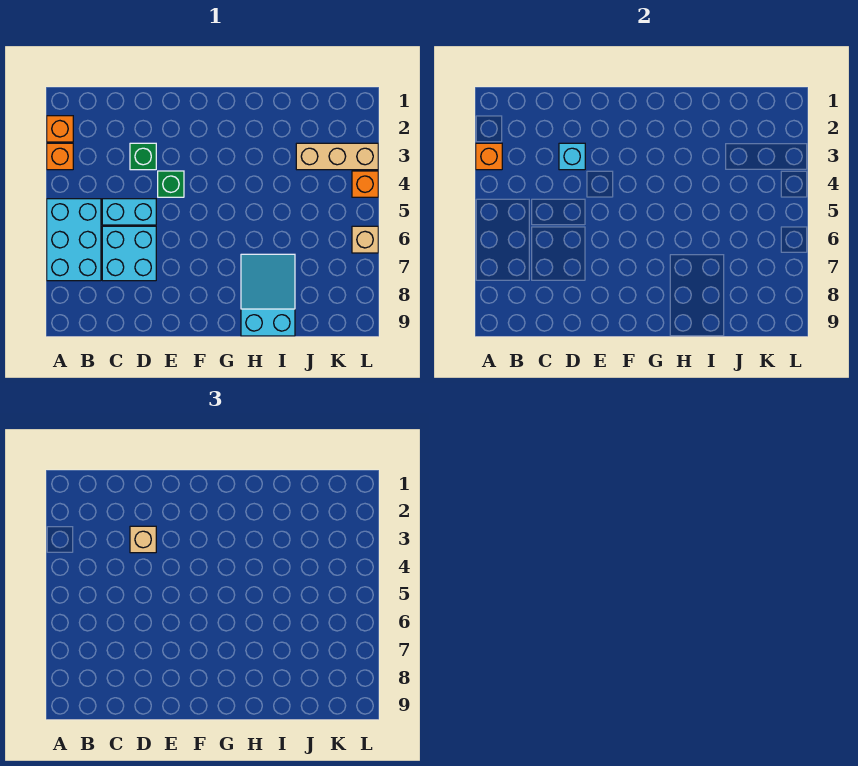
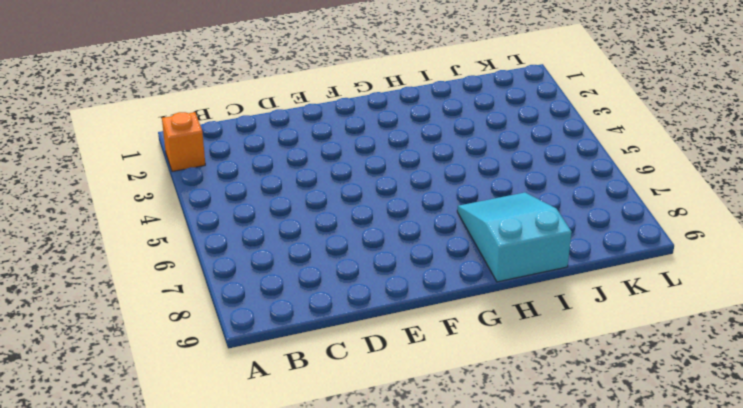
none -> orange 1x1 brick [47,143,73,170]
none -> cyan 2x3 brick [47,199,101,281]
none -> cyan 1x2 brick [102,199,156,225]

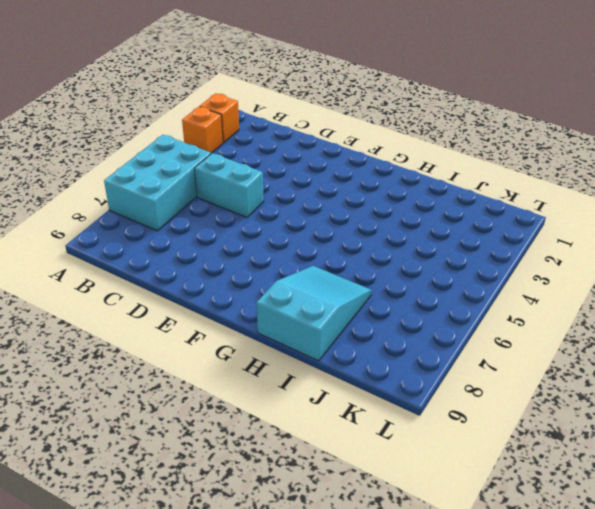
none -> cyan 2x2 brick [102,226,156,281]
none -> green 1x1 brick [130,143,156,170]
none -> green 1x1 brick [158,171,184,197]

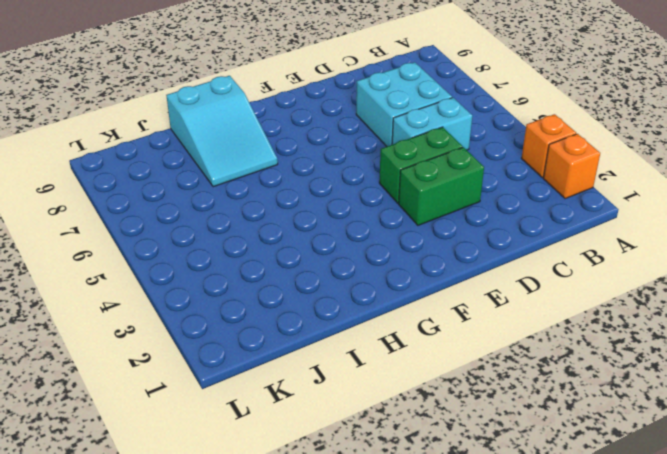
green 1x2 brick [399,147,484,225] -> green 1x1 brick [130,143,156,170]
green 1x2 brick [379,127,462,203] -> green 1x1 brick [158,171,184,197]
none -> cyan 2x3 brick [47,199,101,281]
none -> tan 1x3 brick [296,143,378,170]
none -> orange 1x1 brick [352,171,378,197]

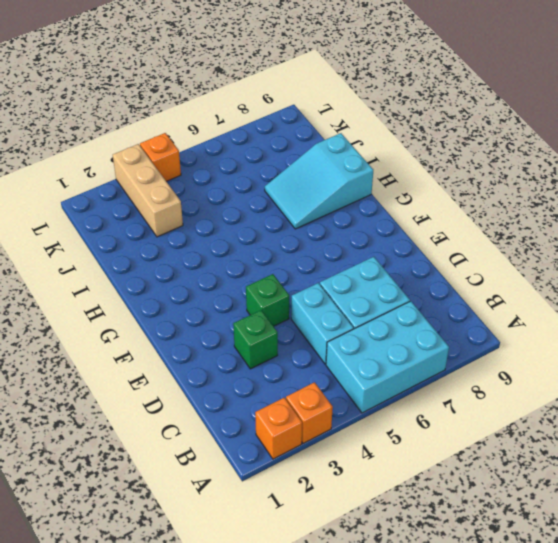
none -> tan 1x1 brick [352,226,378,253]
none -> orange 1x1 brick [476,143,502,170]
none -> cyan 1x1 brick [559,143,585,170]

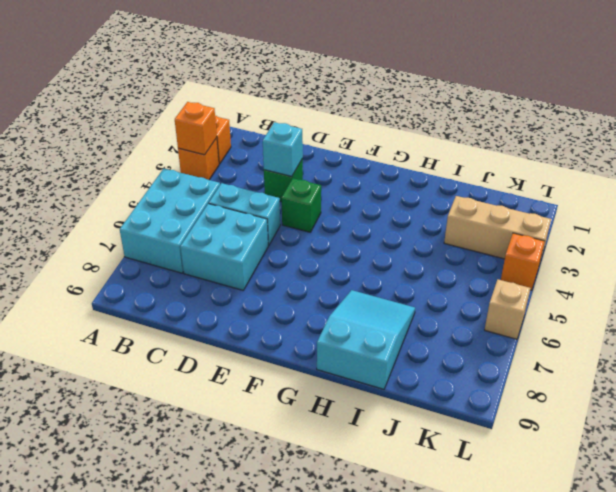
none -> tan 1x1 brick [130,526,156,553]

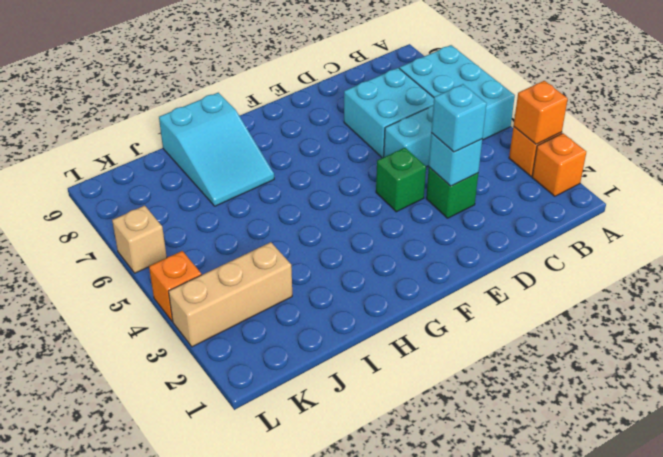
cyan 1x1 brick [431,84,487,152] -> tan 1x1 brick [130,526,156,553]

